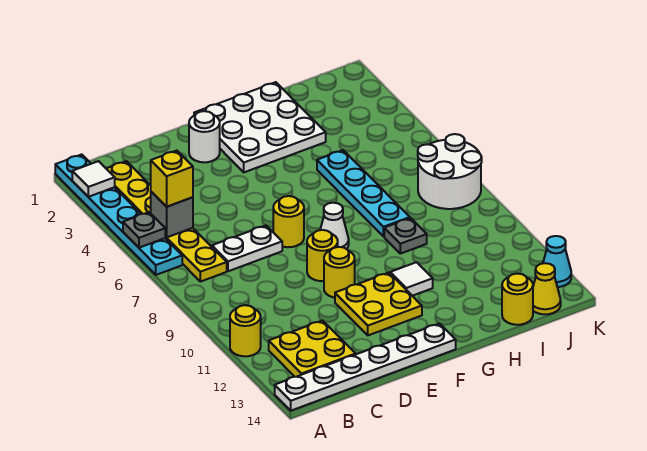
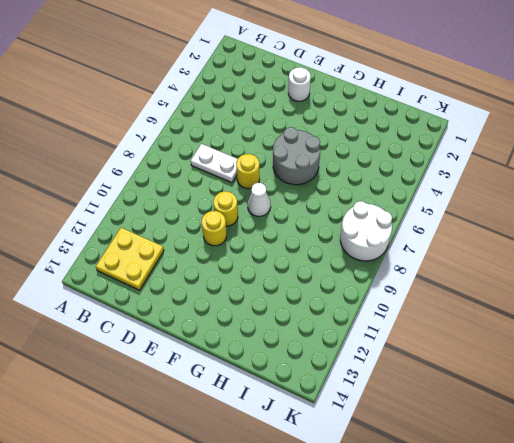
grey 2x2 round brick [273,127,320,185] -> none
none -> cyan 1x6 plate [55,154,182,275]
none -> yellow 1x1 round brick [230,305,261,356]
none -> white 1x6 plate [275,323,456,411]

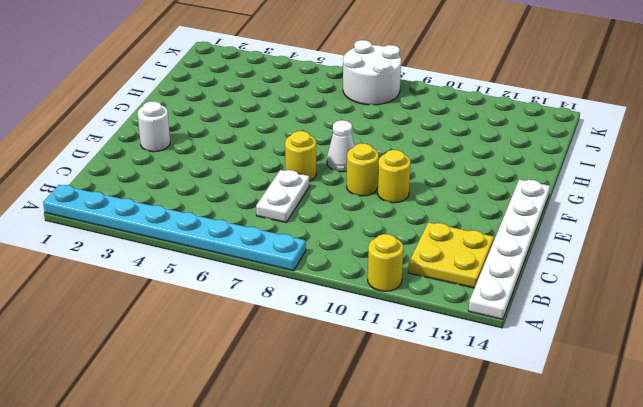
cyan 1x8 plate [43,185,306,271] -> cyan 1x6 plate [55,154,182,275]
none -> yellow 1x6 plate [106,161,227,282]
none -> yellow 2x2 plate [335,272,422,335]
none -> white 3x3 plate [194,82,326,172]

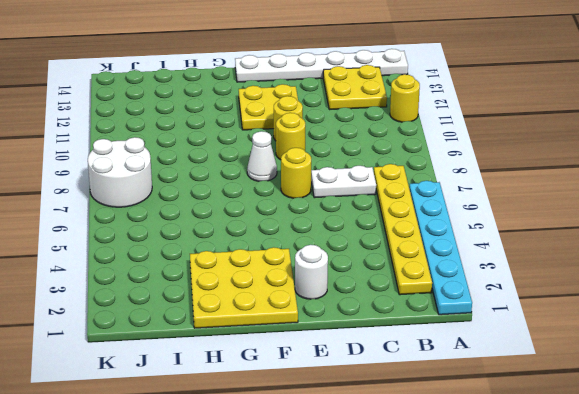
yellow 3x3 plate [190,247,298,328] -> white 3x3 plate [194,82,326,172]
none -> white 1x1 tile [390,262,433,296]
none -> cyan 1x4 plate [317,150,410,237]
none -> grey 1x1 plate [384,218,427,254]

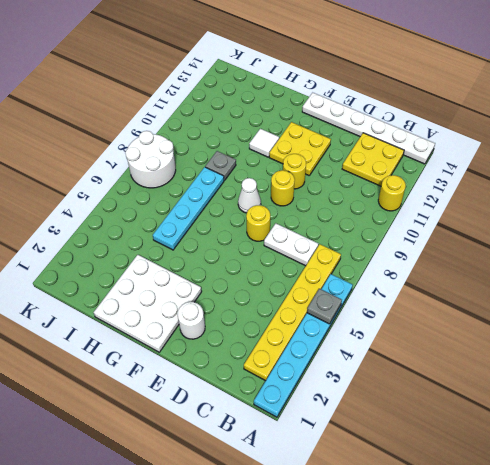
none -> yellow 1x1 round brick [502,274,533,325]
none -> yellow 1x1 cone [533,263,561,314]
none -> cyan 1x1 cone [543,236,571,287]

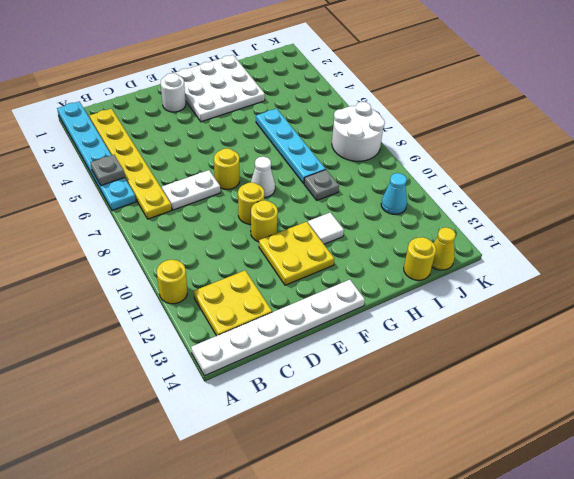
cyan 1x1 cone [381,173,407,214] -> cyan 1x1 cone moved to [543,236,571,287]
none -> white 1x1 tile [72,161,115,197]
none -> grey 1x1 brick [151,192,193,237]
none -> yellow 1x1 brick [151,151,193,207]

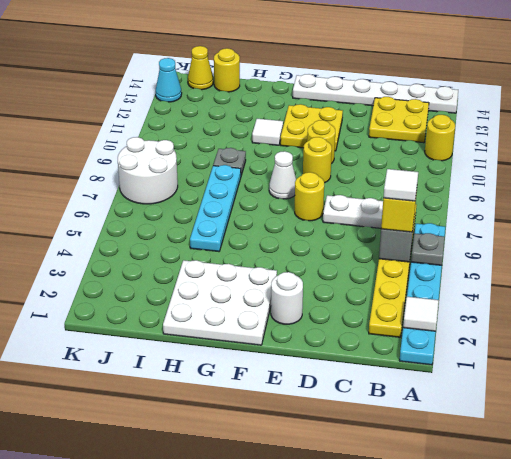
white 1x1 tile [383,169,418,201] -> none

